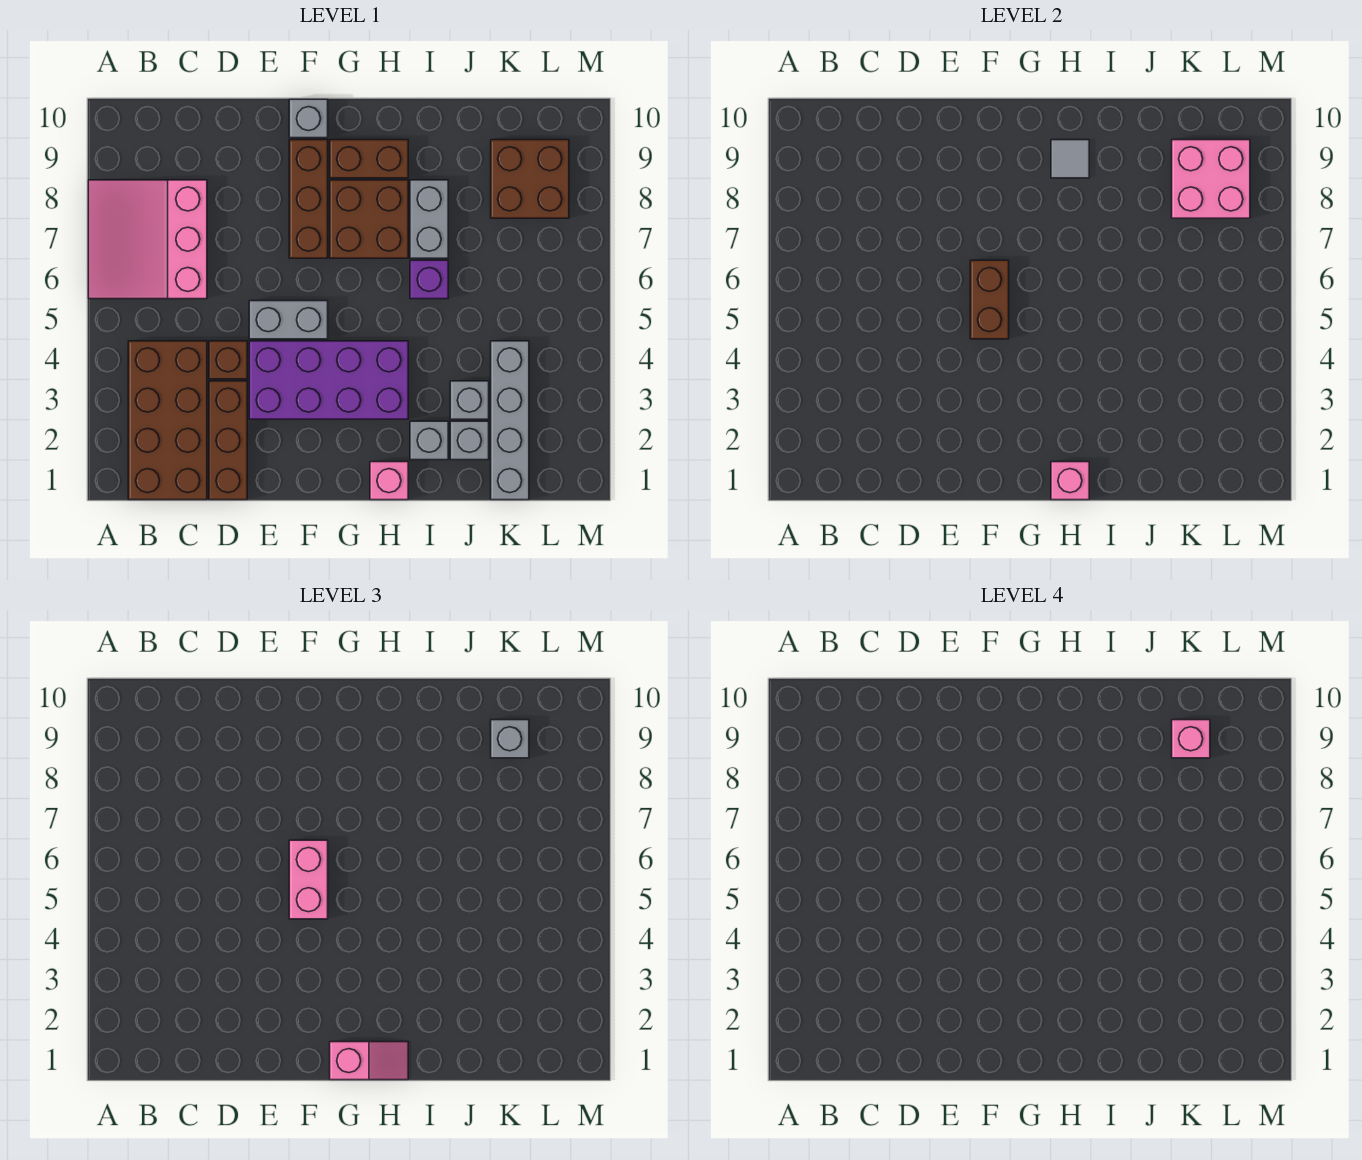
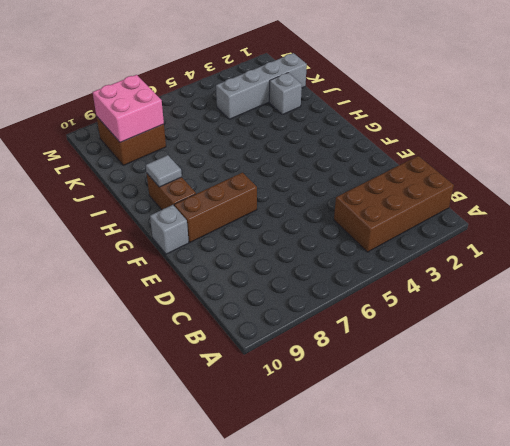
none -> pink 3x3 slope [88,180,207,299]
none -> brown 1x3 brick [209,381,247,500]
none -> brown 1x1 brick [209,341,247,379]

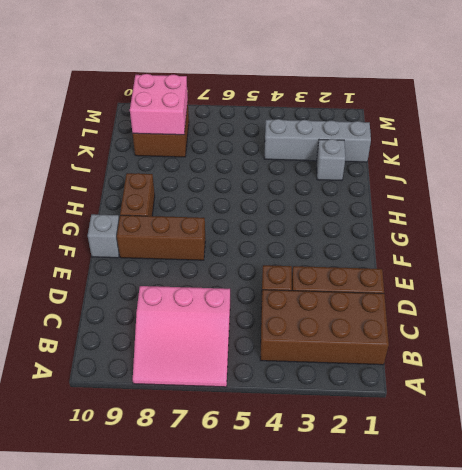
none -> purple 2x4 brick [249,341,408,419]
none -> grey 1x2 brick [249,301,328,339]
none -> brown 2x2 brick [330,180,408,258]

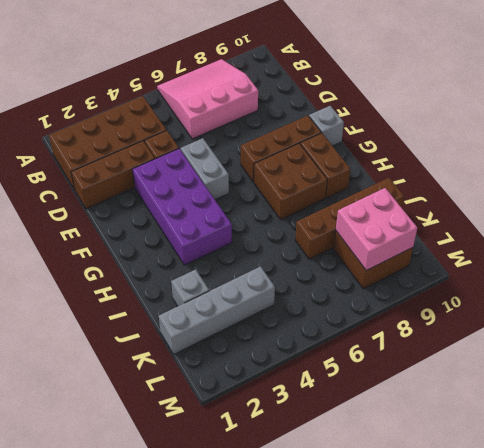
brown 1x4 brick [295,178,404,259] -> none
none -> pink 1x1 brick [370,462,408,500]
none -> grey 1x1 brick [410,421,448,460]
none -> purple 1x1 brick [410,260,448,299]

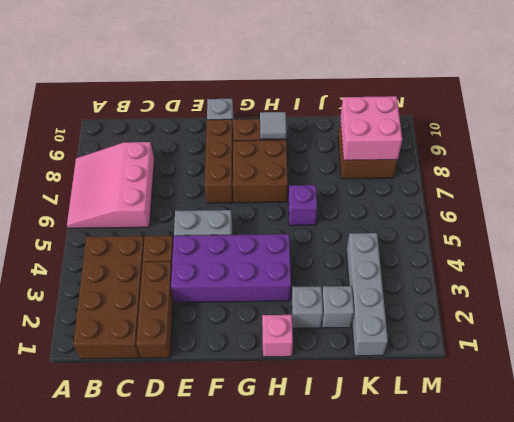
none -> grey 1x2 brick [410,180,448,258]
none -> grey 1x1 brick [450,381,489,419]
none -> brown 1x2 brick [970,260,1009,339]

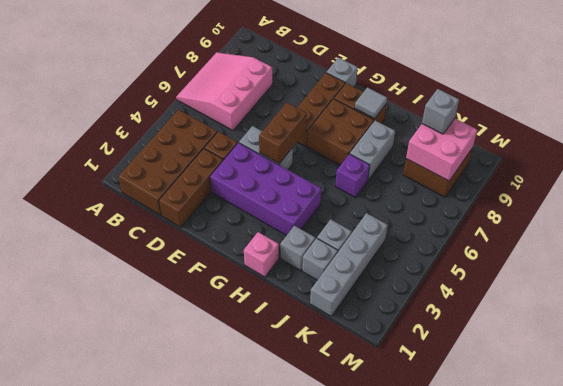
none -> pink 1x1 brick [1051,462,1089,500]
none -> pink 1x2 brick [289,840,328,919]
none -> pink 1x2 slope [330,1042,408,1080]

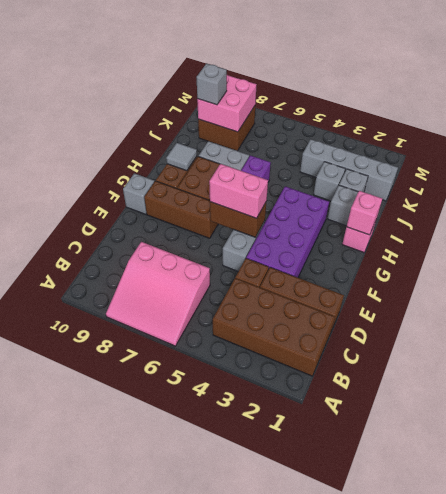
none -> pink 1x2 slope [330,1042,408,1080]
none -> pink 1x1 brick [1172,720,1210,758]

